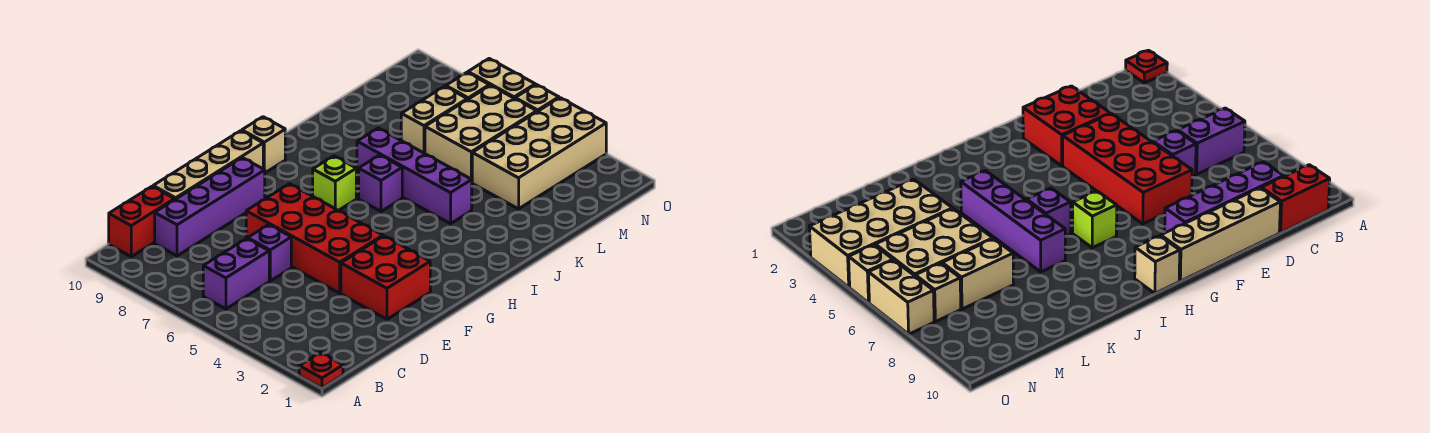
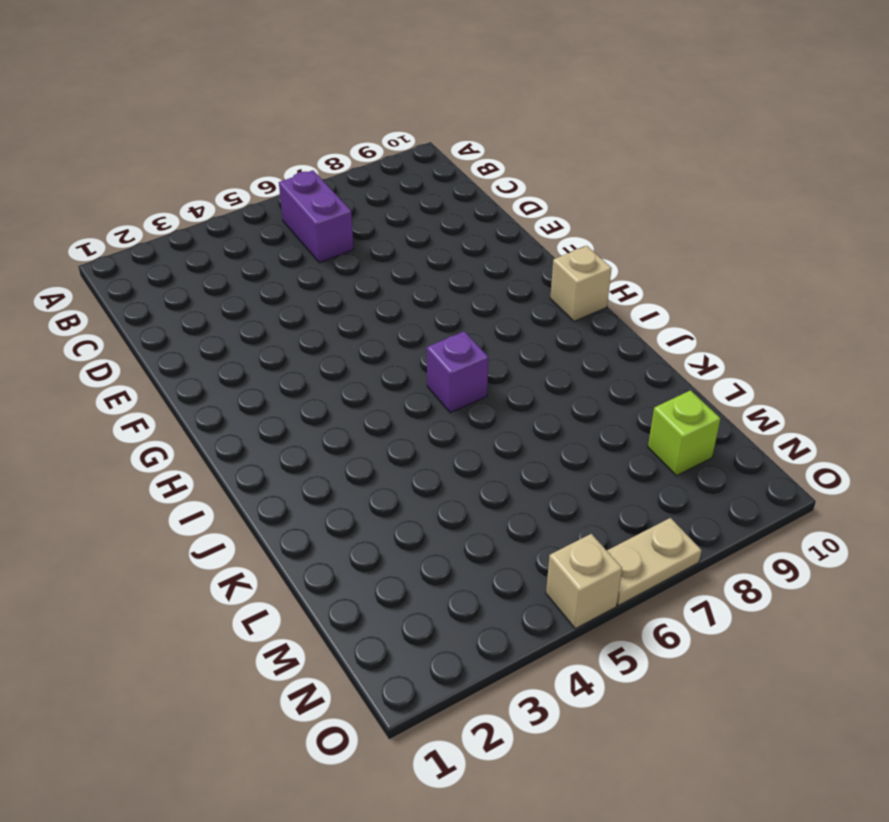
lime 1x1 brick [648,390,720,476] -> lime 1x1 brick moved to [313,156,356,211]
tan 1x2 plate [607,518,702,606] -> tan 1x2 brick [468,59,535,99]
none -> red 1x1 plate [299,353,343,388]
none -> red 1x2 brick [109,186,175,257]
none -> purple 1x4 brick [155,158,265,256]

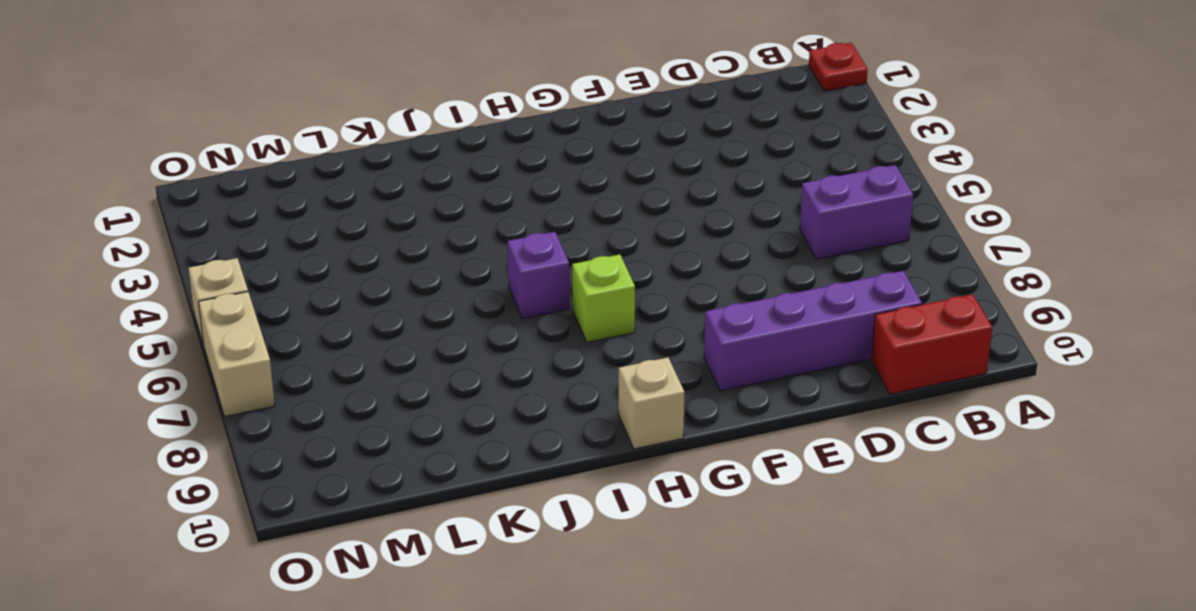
none -> purple 1x1 brick [248,225,291,281]
none -> tan 1x4 brick [153,131,263,199]
none -> red 2x2 brick [341,236,430,319]

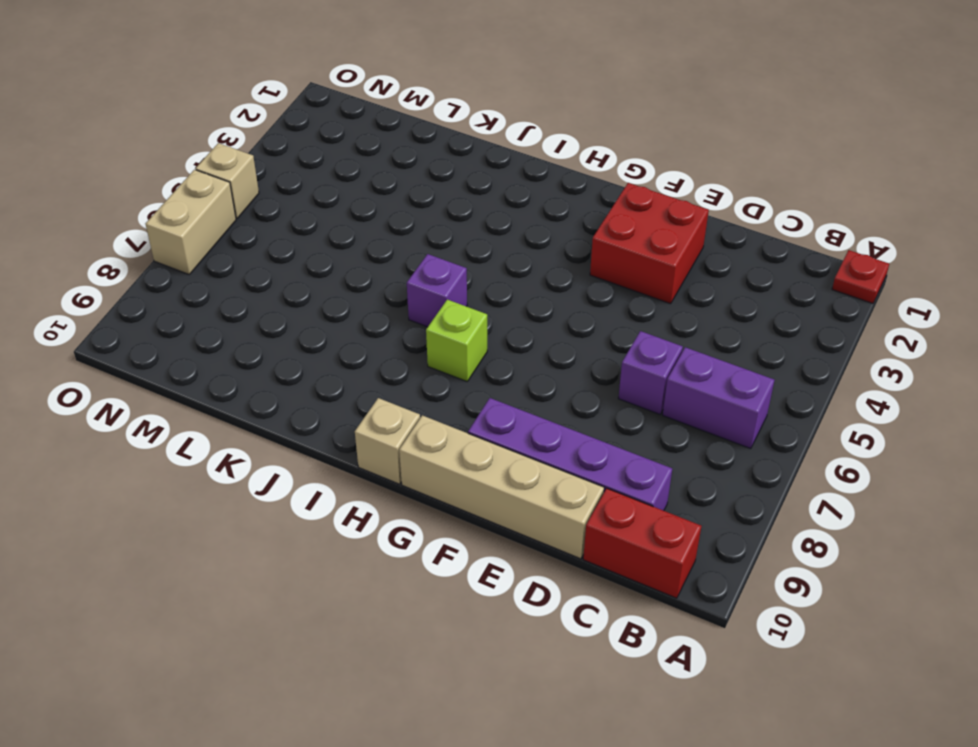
none -> red 2x4 brick [246,184,383,293]
none -> purple 1x4 brick [357,128,472,224]
none -> tan 2x4 brick [472,98,606,209]

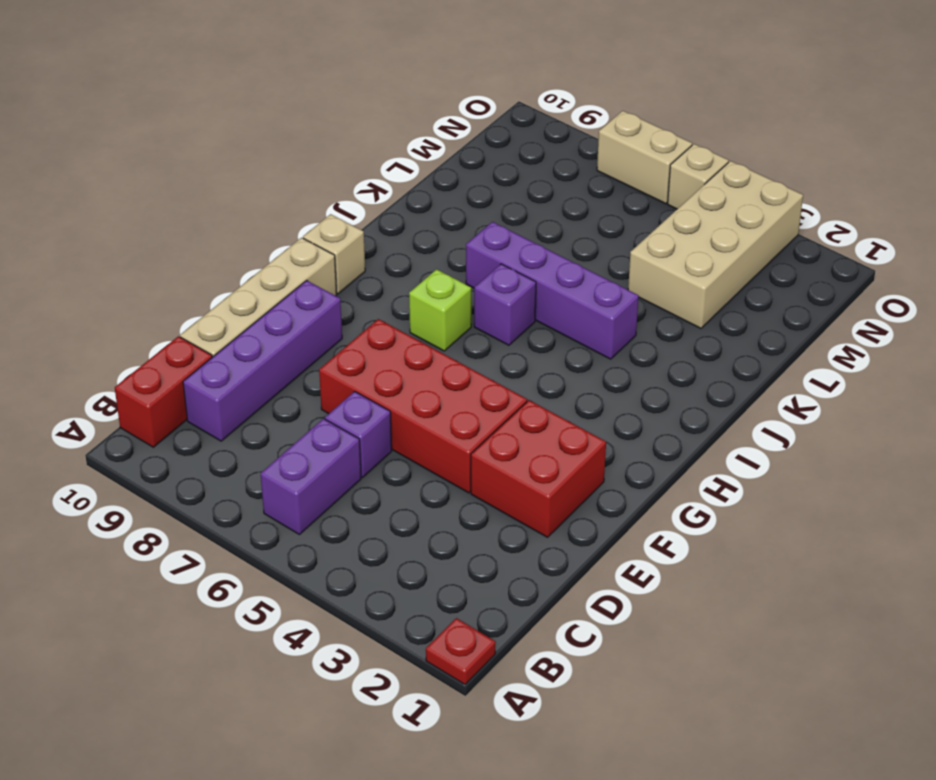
none -> tan 2x3 brick [425,85,537,180]
none -> tan 1x2 brick [401,86,467,153]
none -> tan 1x1 brick [446,73,489,100]

